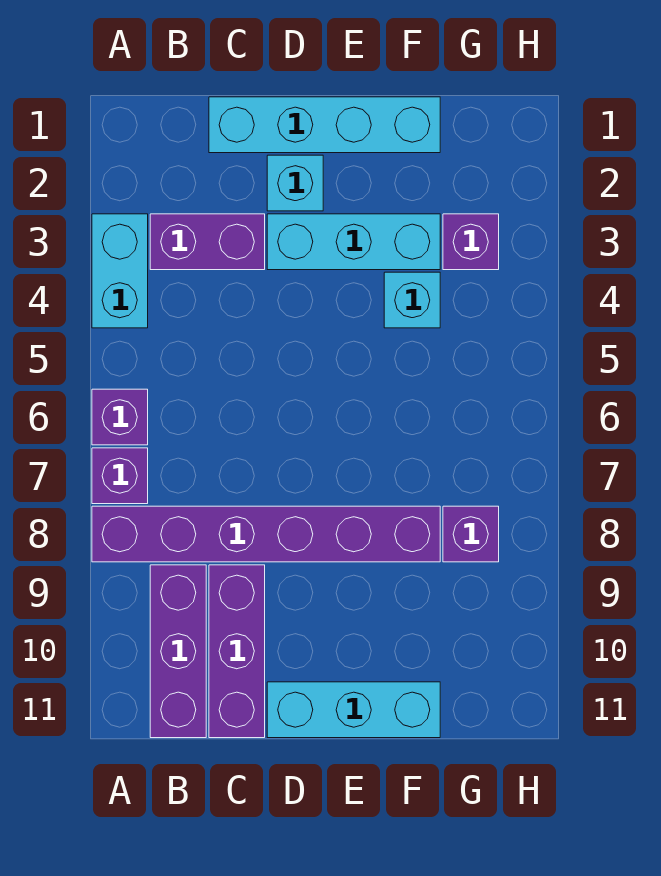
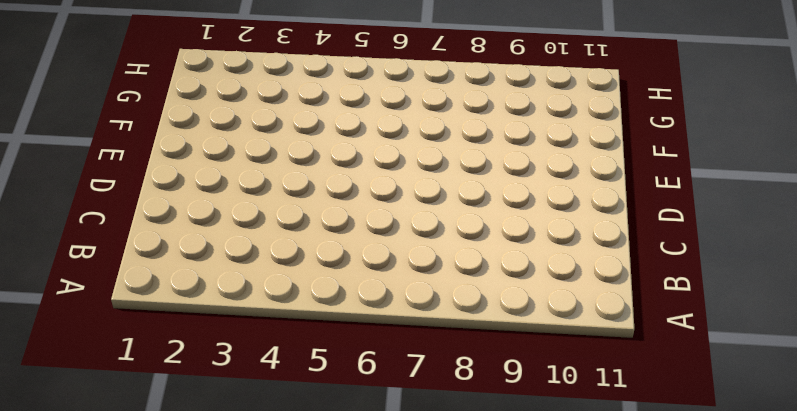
none -> cyan 1x2 brick [92,214,148,328]
none -> purple 1x1 brick [92,389,148,445]
none -> purple 1x1 brick [92,448,148,504]

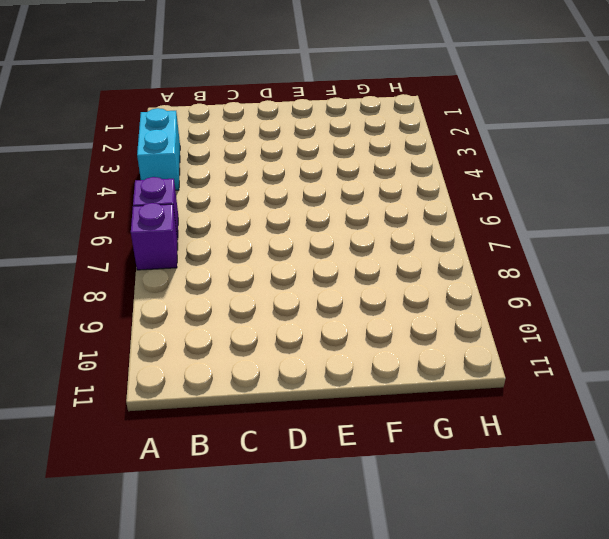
none -> purple 1x6 brick [92,506,440,562]
none -> purple 1x2 brick [150,214,265,270]
none -> purple 1x3 brick [150,565,206,738]

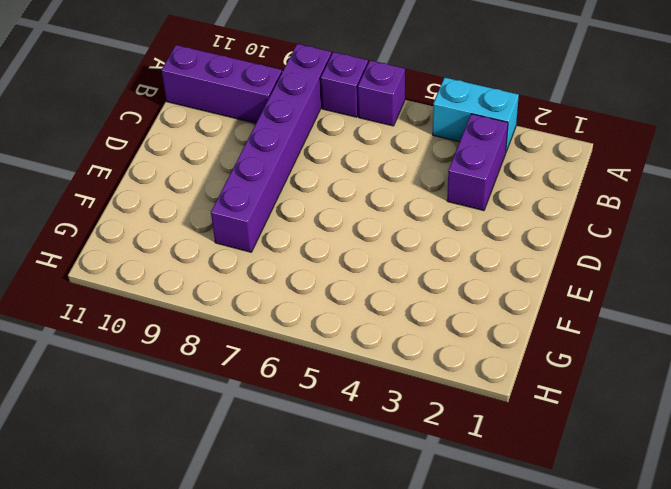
none -> cyan 1x4 brick [209,97,440,153]
none -> purple 1x3 brick [209,565,265,738]
none -> cyan 1x1 brick [267,155,323,211]

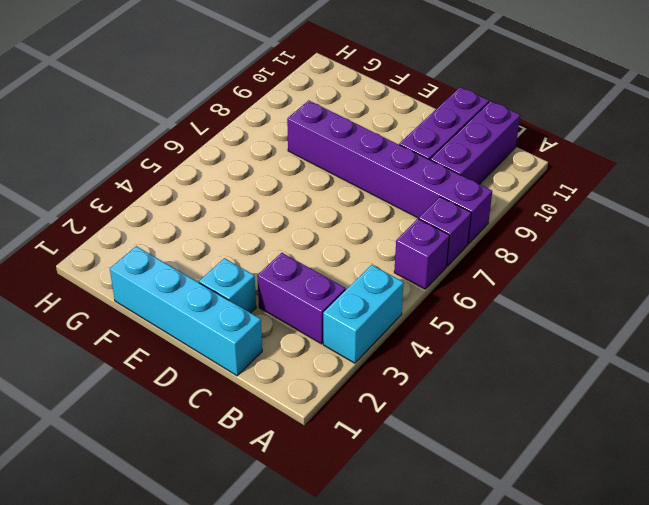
none -> cyan 1x3 brick [267,214,440,270]
none -> cyan 1x3 brick [267,682,440,738]
none -> cyan 1x1 brick [384,272,440,328]

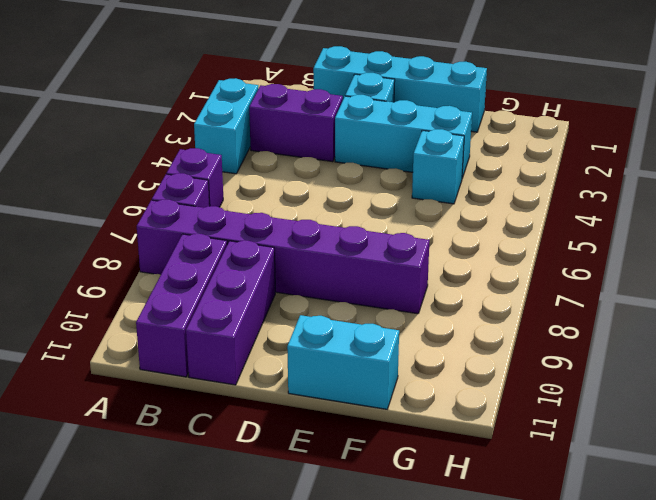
cyan 1x2 brick [287,315,399,409] -> cyan 1x3 brick [267,682,440,738]
none -> purple 1x1 brick [443,214,499,270]
none -> purple 1x1 brick [443,506,499,562]

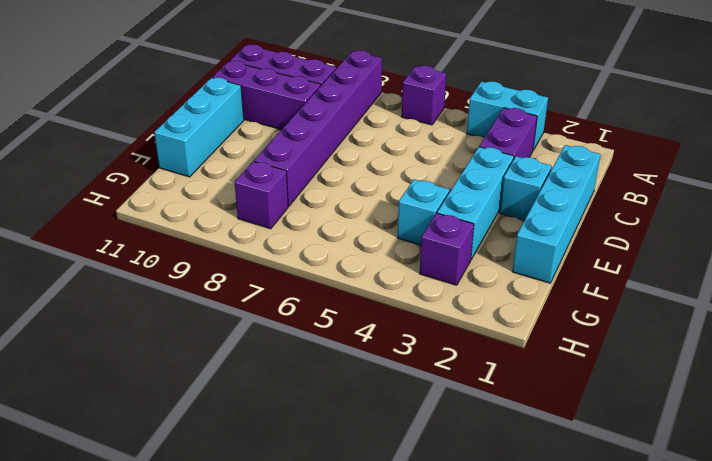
none -> purple 1x1 brick [92,448,148,504]

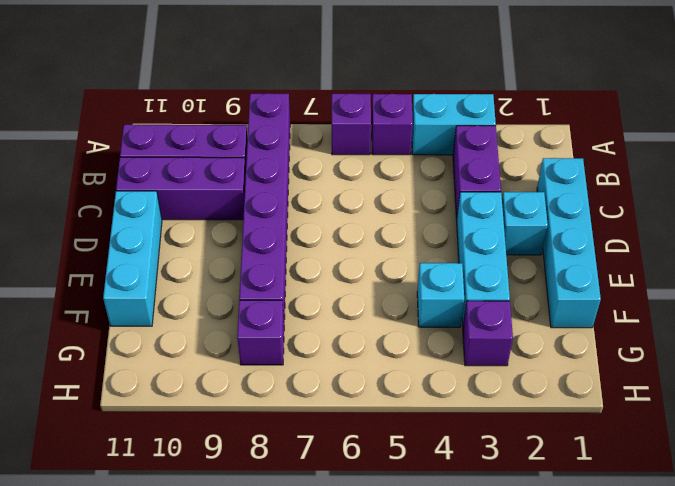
purple 1x1 brick [372,94,413,155] -> purple 1x1 brick moved to [92,448,148,504]

